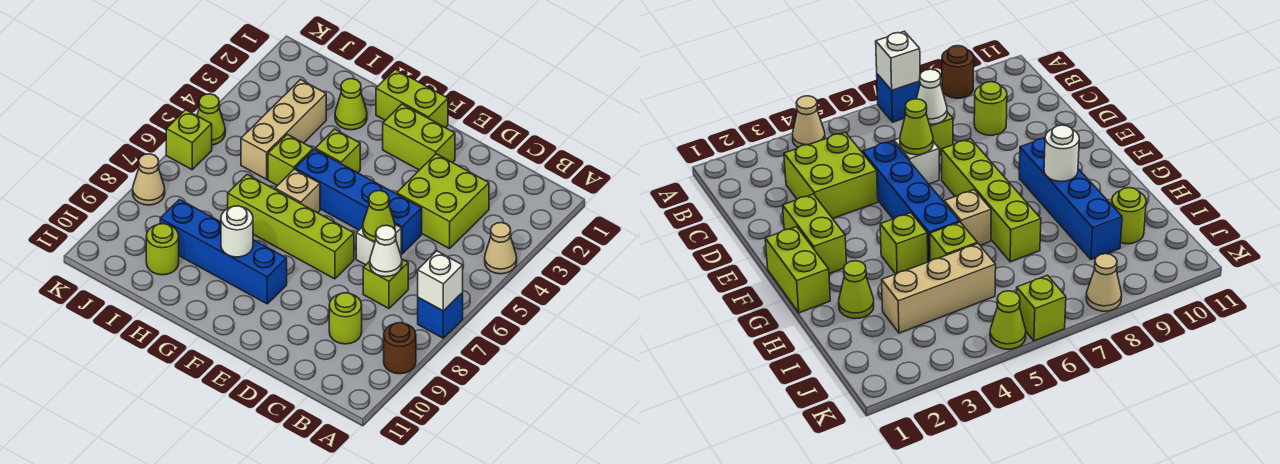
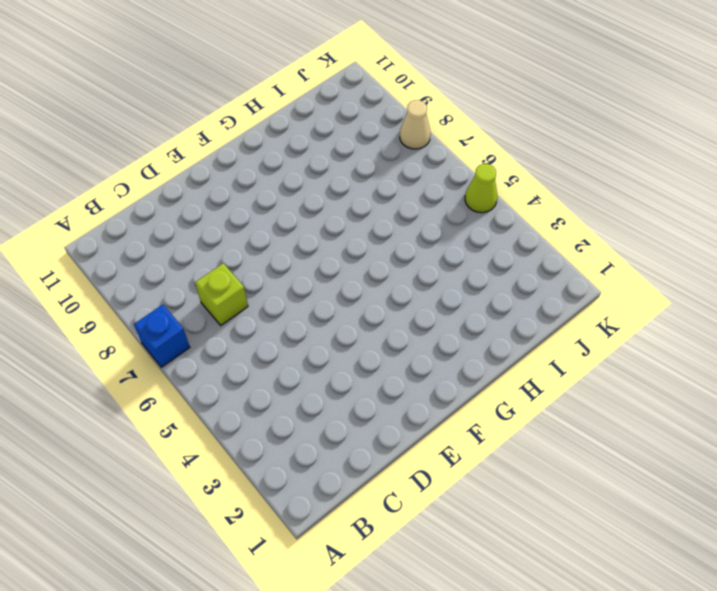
none -> tan 1x1 cone [485,223,517,274]
none -> brown 1x1 round brick [384,323,416,374]
none -> lime 2x2 brick [397,154,489,249]

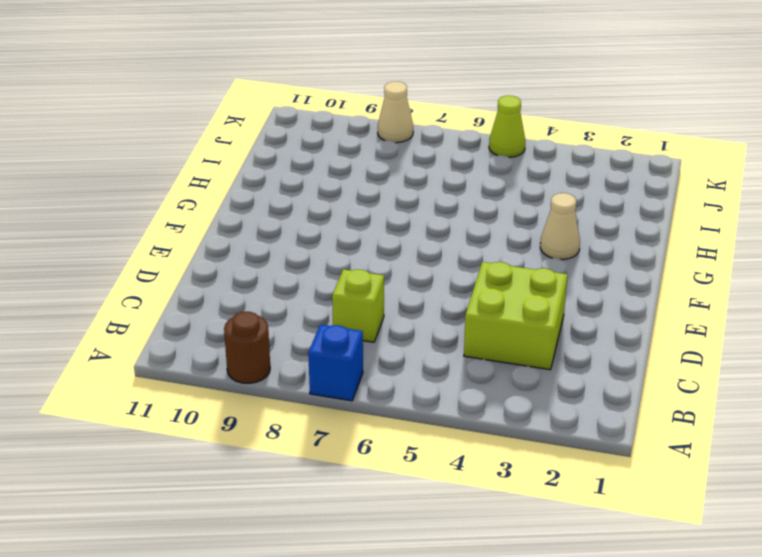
tan 1x1 cone [540,193,580,260] -> tan 1x1 cone moved to [485,223,517,274]
none -> lime 1x1 round brick [329,293,362,344]
none -> blue 1x4 brick [295,149,422,254]
none -> white 1x1 brick [356,225,401,265]

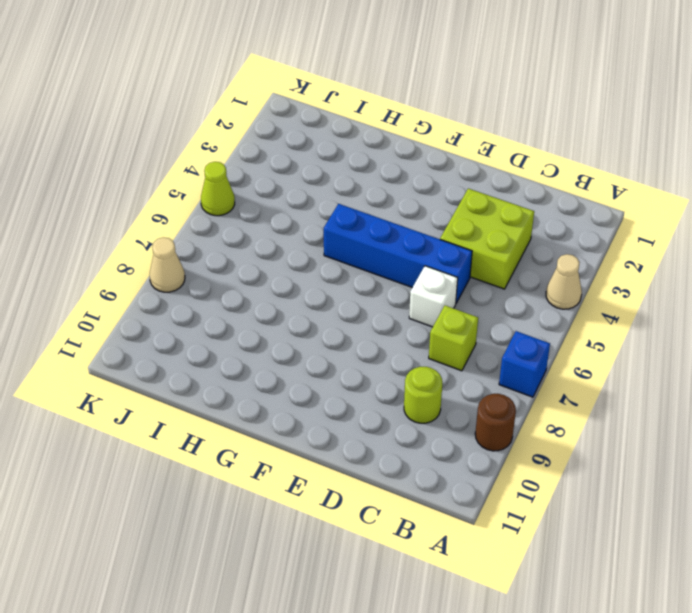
none -> lime 1x2 brick [383,104,455,170]
none -> lime 1x4 brick [228,175,354,279]
none -> lime 1x2 brick [376,69,448,128]

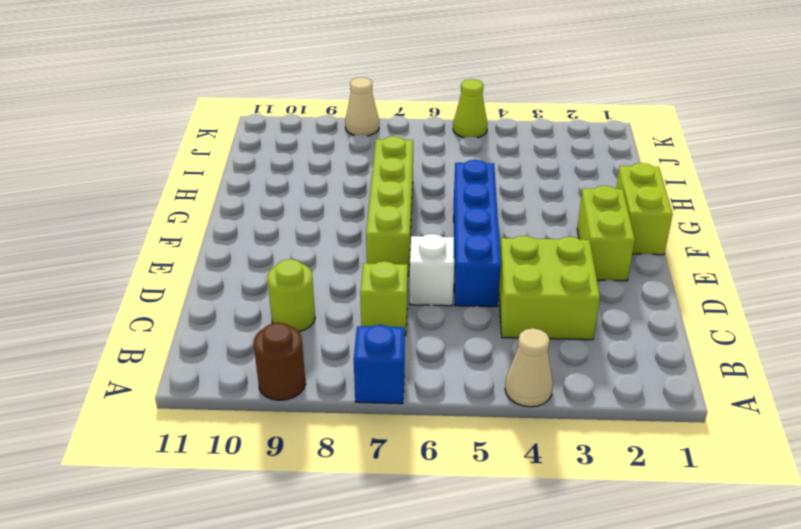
none -> blue 1x4 brick [160,200,287,304]
none -> lime 1x1 brick [315,129,360,173]
none -> tan 1x1 brick [275,169,320,213]

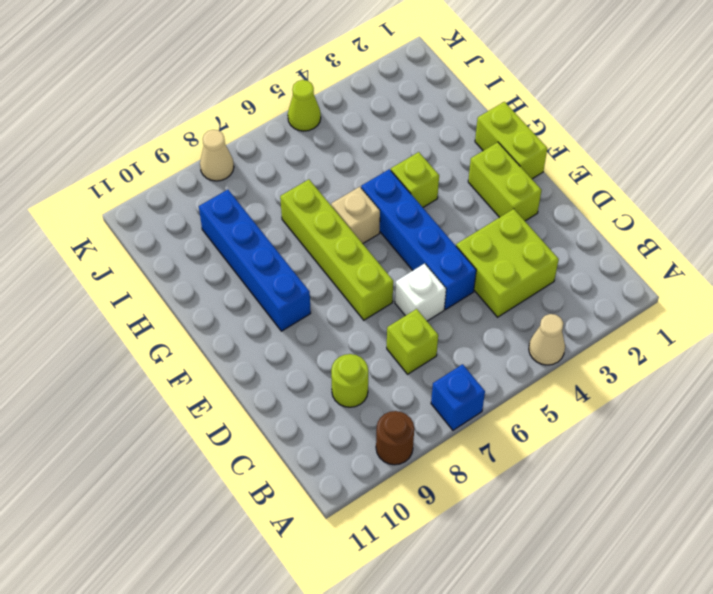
none -> lime 1x1 cone [335,79,367,130]
none -> lime 1x1 brick [268,134,313,186]
none -> tan 1x3 brick [241,80,326,179]

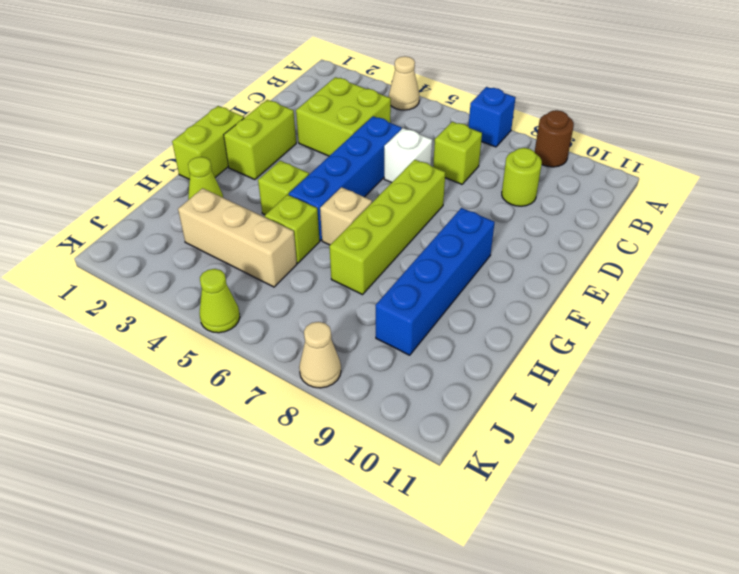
none -> lime 1x1 round brick [146,224,179,275]
none -> lime 1x1 brick [166,110,212,170]
none -> white 1x1 brick [418,251,463,311]

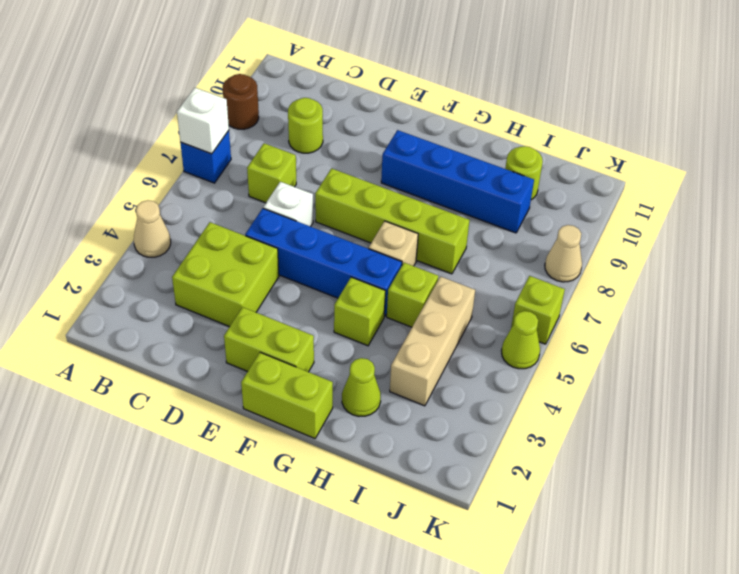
none -> white 1x1 cone [370,225,402,277]
none -> lime 1x1 cone [363,191,395,241]
none -> white 1x1 round brick [221,206,253,257]

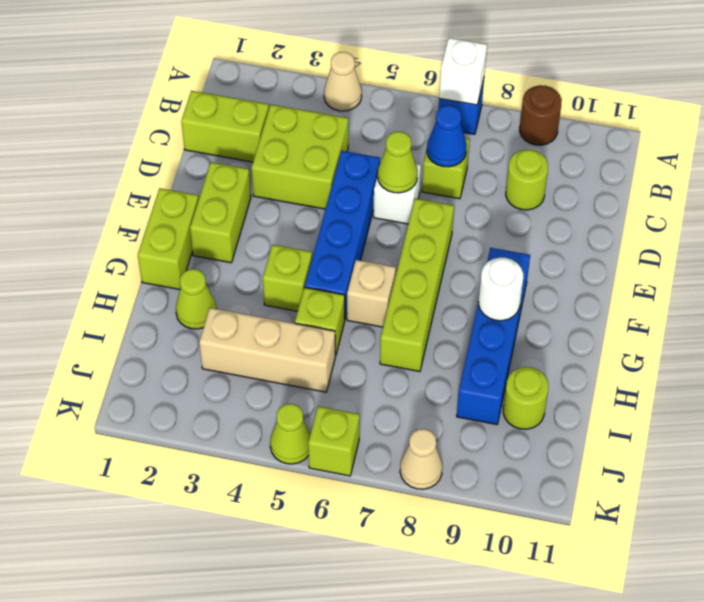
lime 1x2 brick [181,91,269,162] -> none
blue 1x1 cone [427,106,467,167] -> white 1x1 cone [370,225,402,277]

